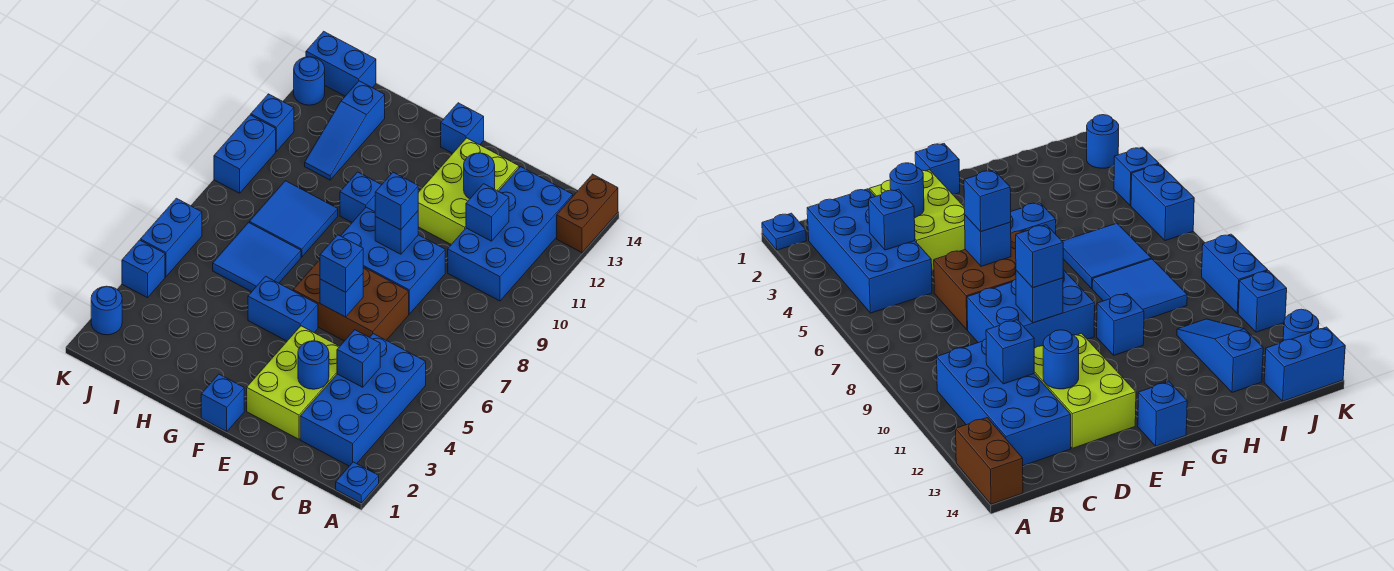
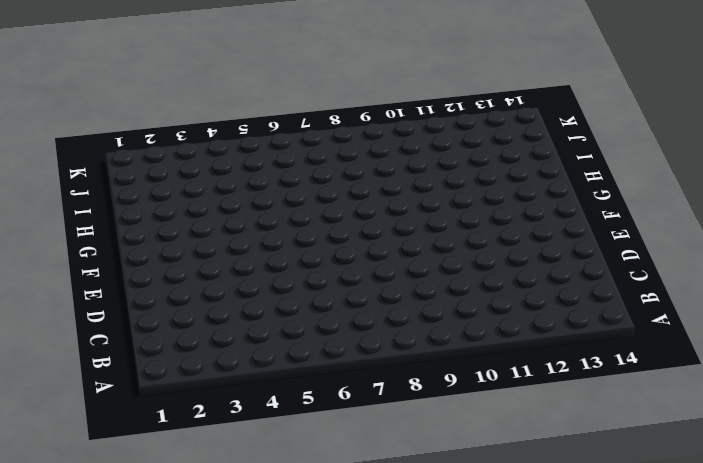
none -> blue 1x1 plate [336,462,379,503]
none -> brown 1x2 brick [557,174,618,253]
none -> blue 2x4 brick [300,334,426,466]
none -> blue 2x4 brick [448,167,573,301]

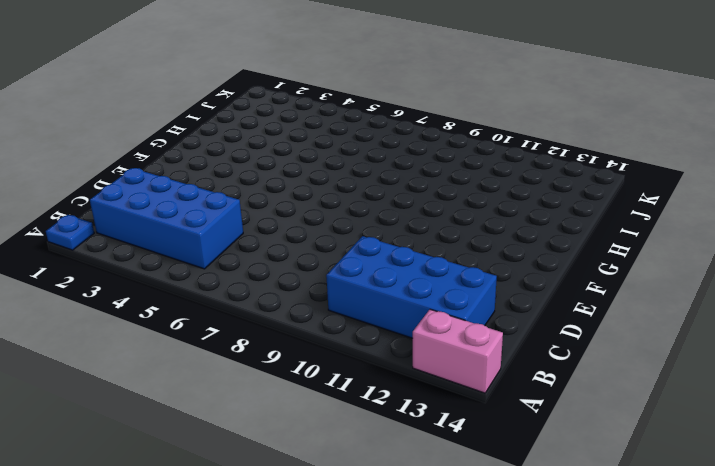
pink 1x2 brick [413,309,503,393] -> brown 1x2 brick [557,174,618,253]
none -> lime 2x3 brick [247,326,340,439]
none -> brown 2x3 brick [293,260,409,341]
none -> blue 2x3 brick [341,207,445,314]
none -> lime 2x3 brick [418,138,519,244]

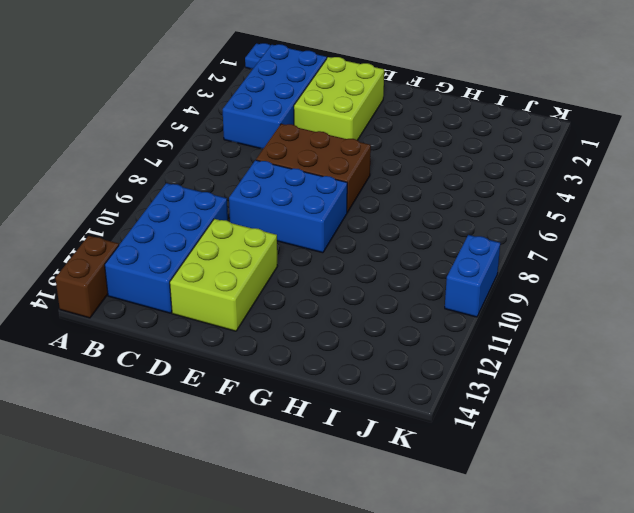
none -> blue 1x1 brick [201,374,244,432]
none -> blue 1x2 brick [248,276,318,341]
none -> blue 1x1 brick [441,103,484,153]
none -> blue 1x1 brick [340,172,381,222]

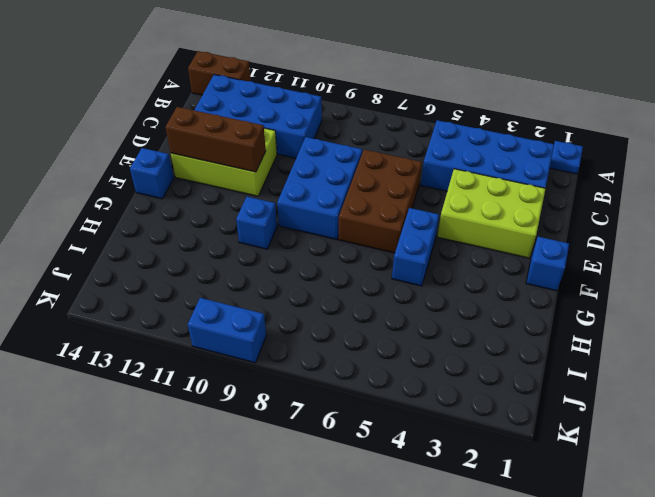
brown 1x3 brick [165,107,266,172] -> none
none -> blue 2x2 tile [213,223,301,292]
none -> blue 2x2 tile [249,181,338,257]
none -> blue 1x3 slope [305,81,385,180]
none -> blue 1x2 brick [306,31,376,96]

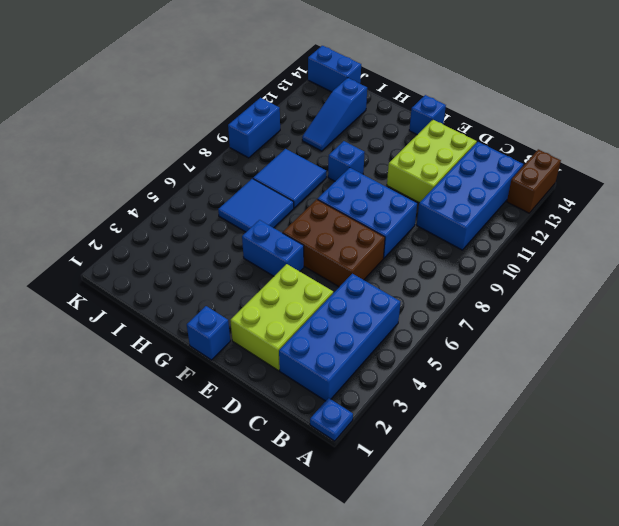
none -> blue 1x1 round brick [91,286,122,335]
none -> blue 1x1 brick [122,240,165,298]
none -> blue 1x2 brick [140,198,202,277]
none -> blue 1x1 brick [251,94,294,151]

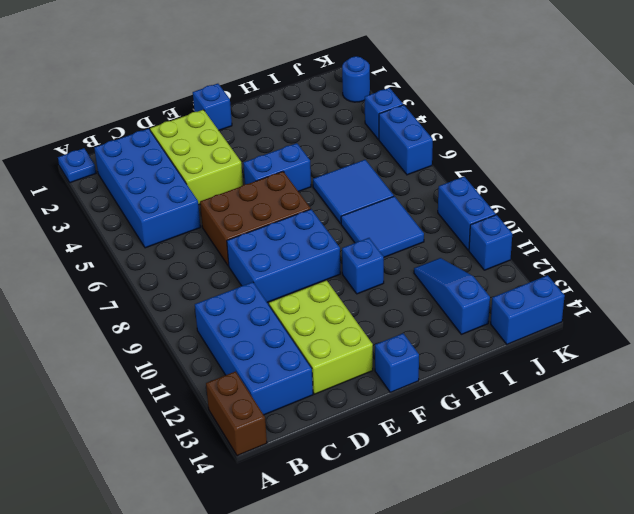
none -> blue 1x1 round brick [294,57,325,105]
none -> blue 1x1 brick [337,330,380,387]
none -> blue 1x1 brick [466,184,509,241]
none -> blue 1x1 round brick [298,341,329,389]

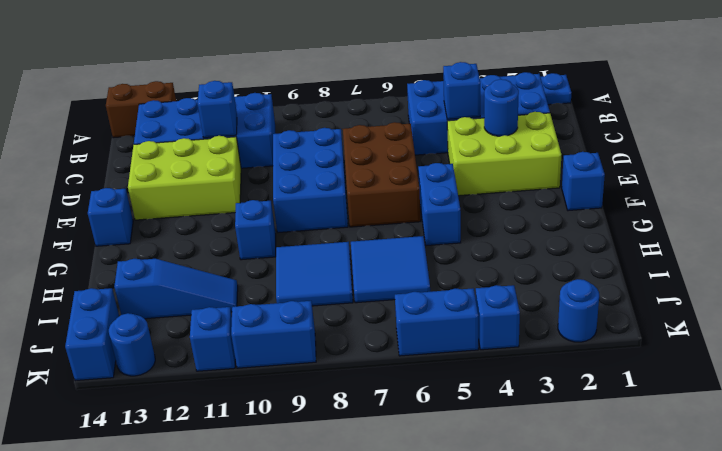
none -> blue 1x1 round brick [464,153,495,199]
none -> blue 1x1 brick [320,274,363,317]
none -> blue 1x1 brick [375,211,418,254]
none -> blue 1x1 brick [320,235,363,292]

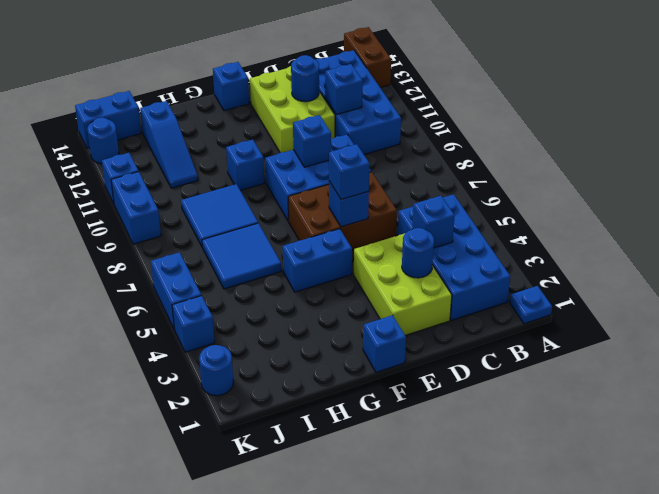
none -> blue 1x1 brick [375,172,418,230]

